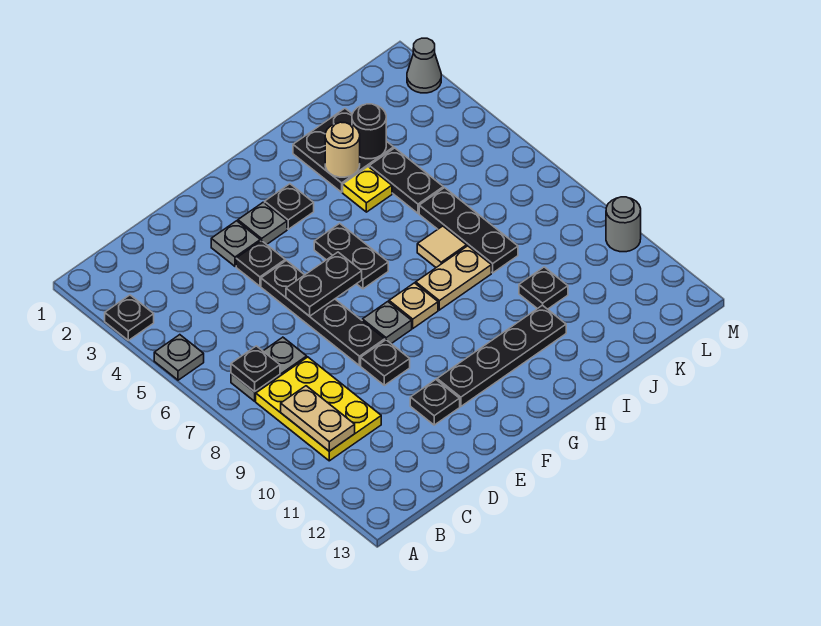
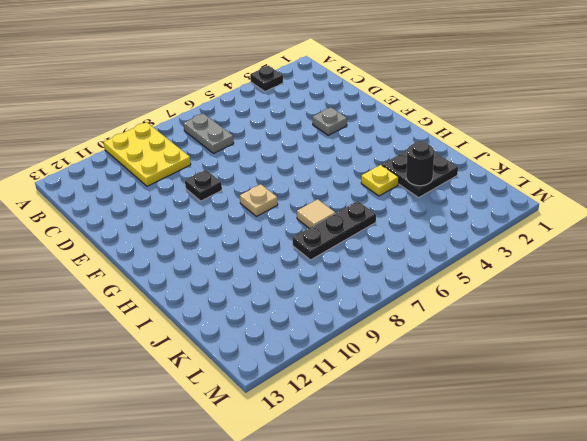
yellow 2x3 plate [104,122,191,186] -> yellow 2x3 plate turned to [256,357,381,461]
none -> grey 1x1 plate [154,335,204,380]
none -> black 1x1 plate [236,241,285,286]
none -> black 1x4 plate [261,261,385,366]

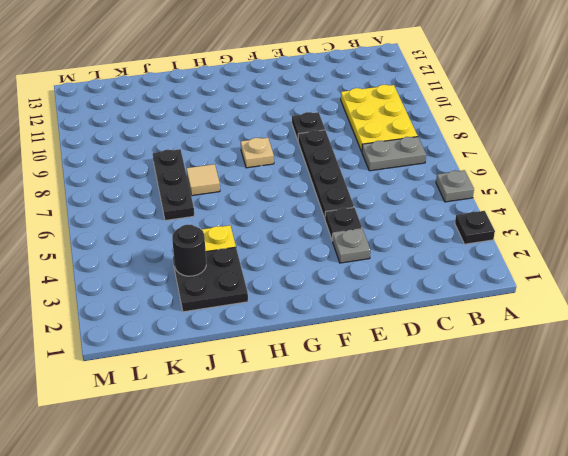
none -> black 1x1 plate [410,380,460,425]
none -> grey 1x1 plate [238,202,287,244]
none -> grey 1x1 plate [362,302,412,344]

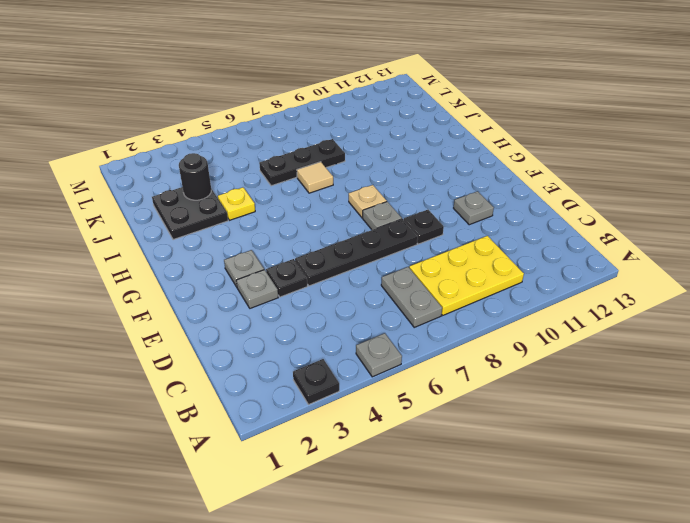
grey 1x1 plate [454,191,494,225] -> black 1x1 plate [410,380,460,425]
none -> black 1x4 plate [437,305,566,407]
none -> black 1x1 plate [265,184,314,229]
none -> black 1x2 plate [314,223,388,289]

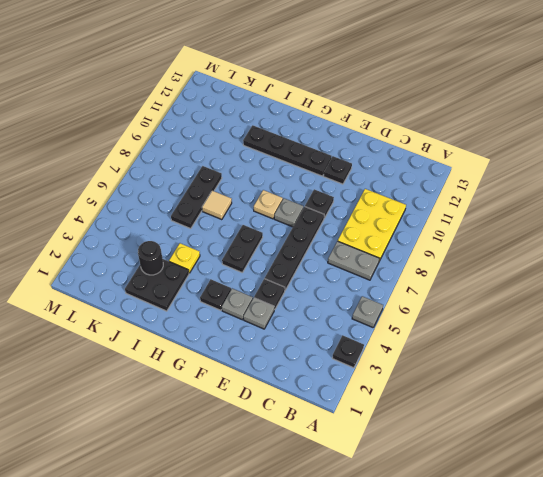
none -> tan 1x2 plate [416,246,491,310]
none -> black 1x2 plate [369,148,443,213]
none -> black 1x1 plate [519,267,568,309]

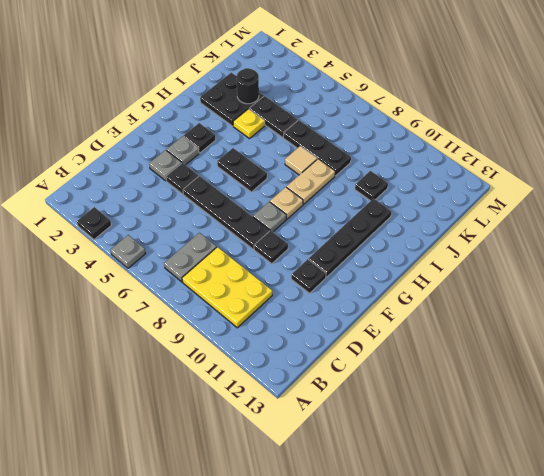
none -> grey 1x1 cone [407,38,441,93]
none -> grey 1x1 round brick [606,197,641,252]
none -> black 1x1 plate [231,346,280,392]

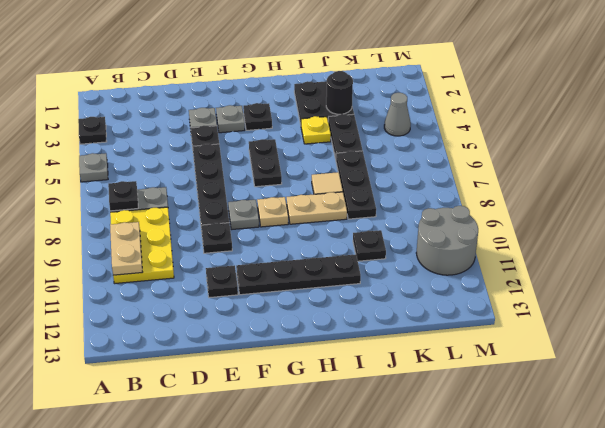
grey 1x1 cone [384,93,411,136] -> grey 1x1 cone moved to [407,38,441,93]
grey 2x2 round brick [416,206,478,275] -> grey 1x1 round brick [606,197,641,252]
none -> black 1x2 plate [286,252,362,316]
none -> tan 1x1 round brick [325,122,360,177]

